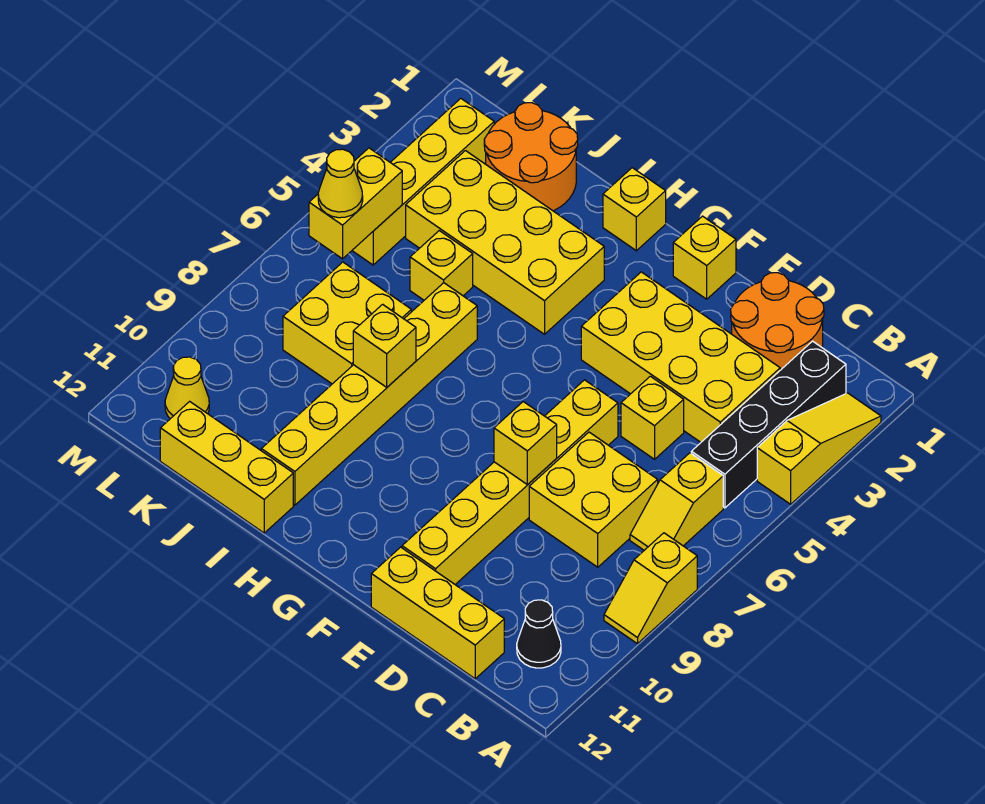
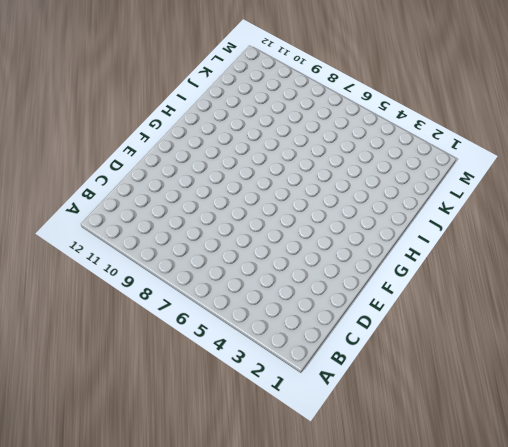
none -> yellow 1x3 slope [757,393,881,504]
none -> yellow 1x2 slope [604,533,697,644]
none -> black 1x4 brick [691,341,846,508]

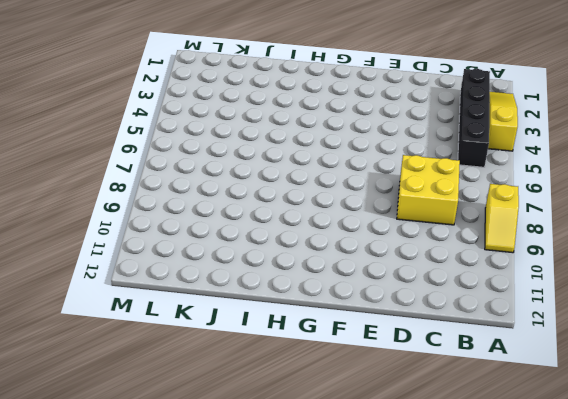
none -> yellow 1x2 slope [630,453,723,550]
none -> black 1x1 cone [517,600,561,668]
none -> orange 2x2 round brick [731,273,824,370]

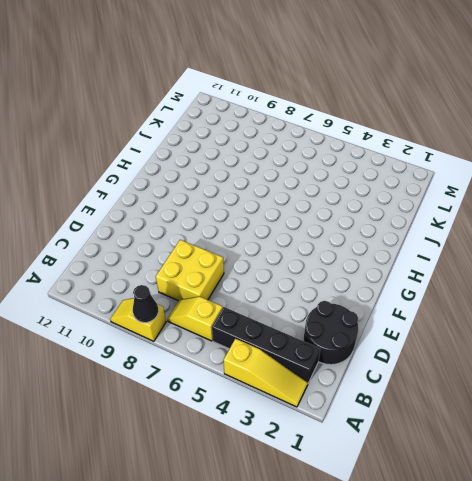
black 1x1 cone [133,285,159,323] -> black 1x1 cone moved to [517,600,561,668]
black 2x2 round brick [304,301,358,365] -> orange 2x2 round brick [731,273,824,370]
none -> yellow 2x4 brick [581,272,780,442]
none -> yellow 1x3 brick [371,547,504,679]
none -> yellow 1x1 brick [621,376,684,459]

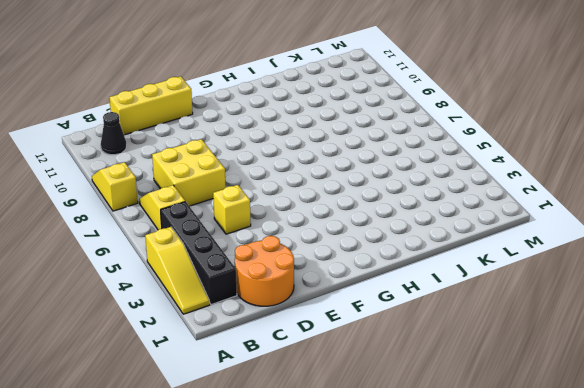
none -> yellow 2x4 brick [581,272,780,442]
none -> yellow 1x6 brick [402,380,618,584]
none -> yellow 1x1 brick [673,216,736,299]

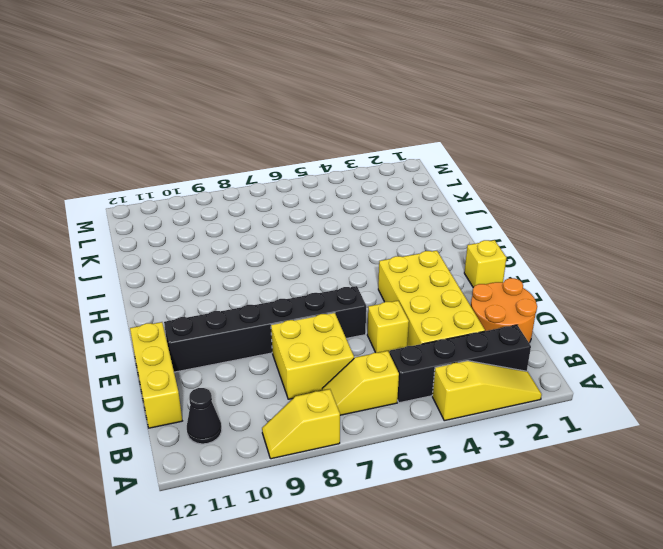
black 1x6 brick [164,286,366,372] -> yellow 1x6 brick [402,380,618,584]
none -> yellow 1x1 brick [603,168,666,251]
none -> yellow 2x4 brick [406,151,604,334]
none -> yellow 1x6 brick [261,283,477,505]

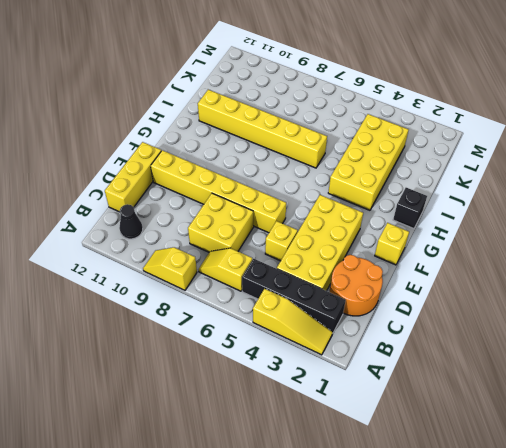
black 1x1 brick [393,188,427,229] -> yellow 1x1 brick [603,168,666,251]
none -> yellow 1x3 brick [160,401,293,533]
none -> orange 2x2 round brick [484,103,578,211]
none -> yellow 1x1 brick [410,231,473,300]

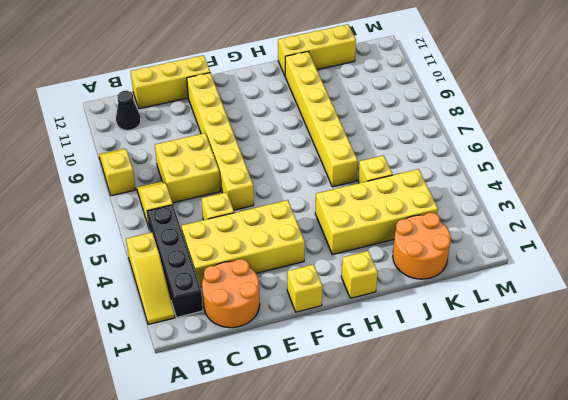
none -> yellow 2x2 brick [283,262,411,384]
none -> yellow 1x4 brick [352,99,494,265]
none -> yellow 1x1 cone [165,357,209,419]

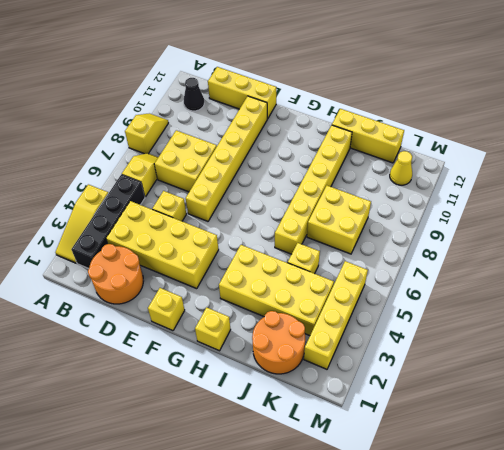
none -> yellow 1x1 brick [494,402,557,485]
none -> yellow 1x1 brick [353,304,416,387]
none -> yellow 1x2 brick [309,148,402,259]

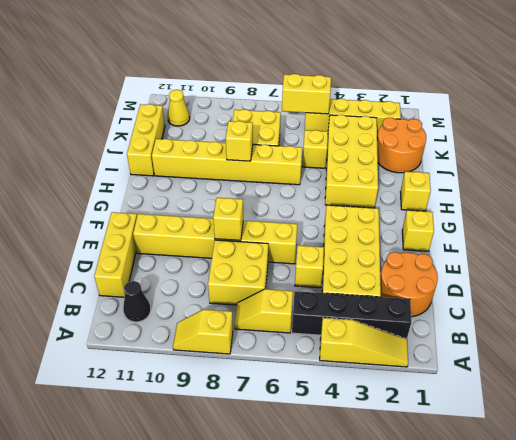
none -> yellow 1x1 cone [318,149,363,218]

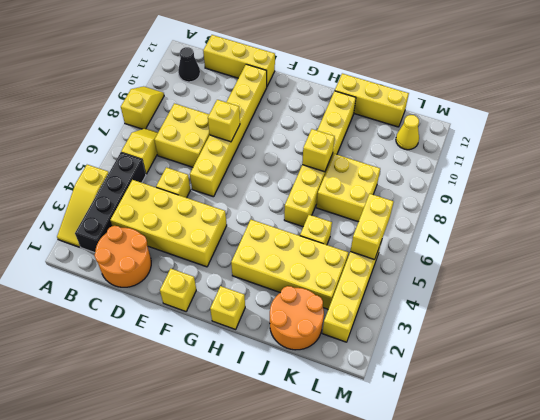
none -> yellow 1x1 cone [318,149,363,218]

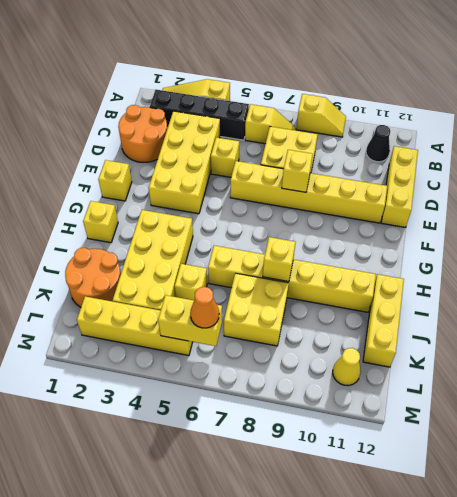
orange 1x1 cone [190,287,219,328] -> yellow 1x1 cone [318,149,363,218]

